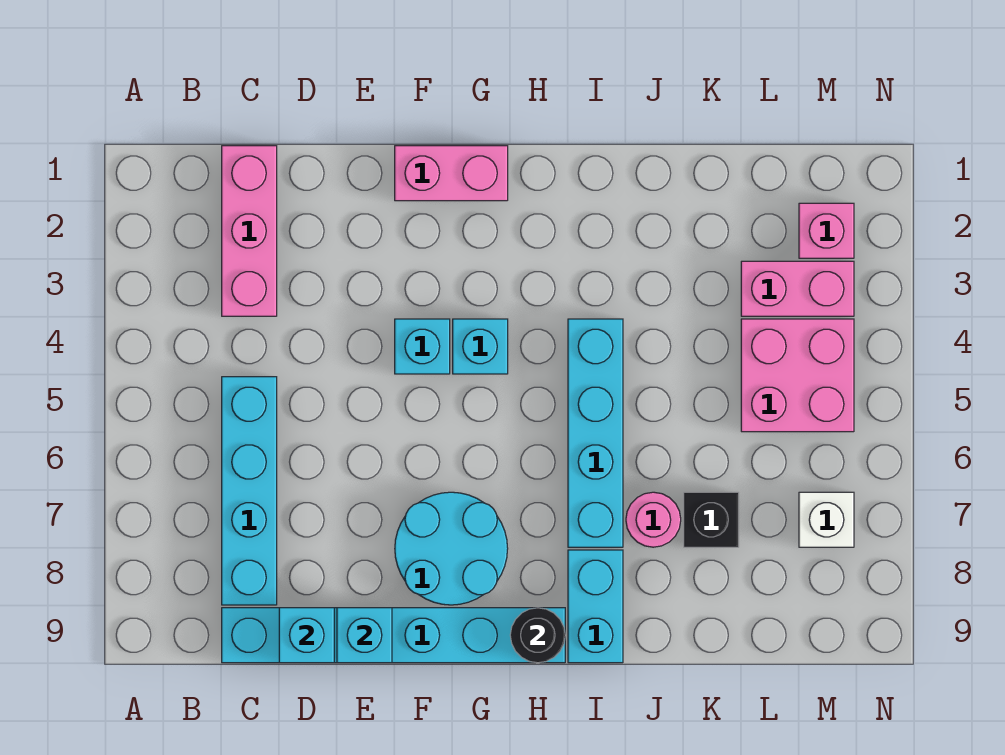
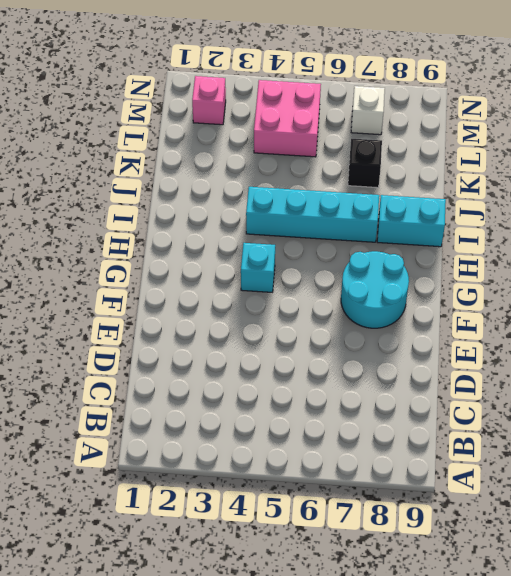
none -> pink 1x3 brick [222,146,277,316]
none -> cyan 1x4 brick [222,377,277,605]
none -> cyan 1x6 brick [222,608,565,663]

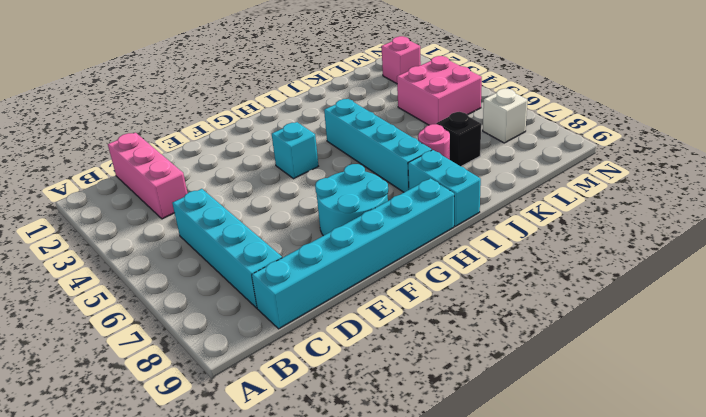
none -> pink 1x2 brick [395,146,508,201]
none -> cyan 1x1 brick [395,319,450,374]
none -> pink 1x2 brick [741,261,854,316]

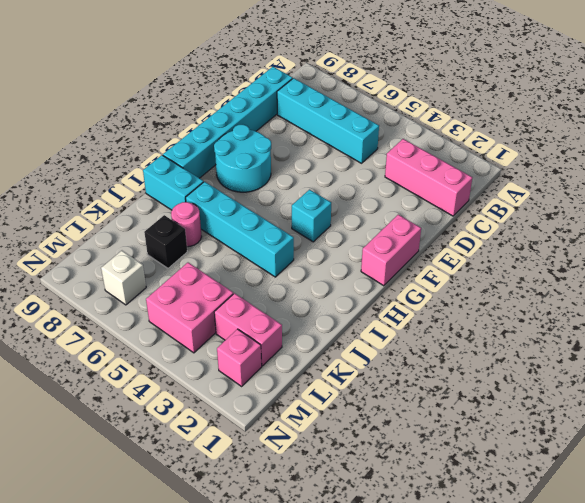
pink 1x2 brick [214,293,282,366] -> pink 1x2 brick turned to [741,261,854,316]
none -> cyan 1x1 brick [395,319,450,374]
none -> cyan 1x1 brick [279,608,334,663]
none -> cyan 1x1 brick [337,608,392,663]

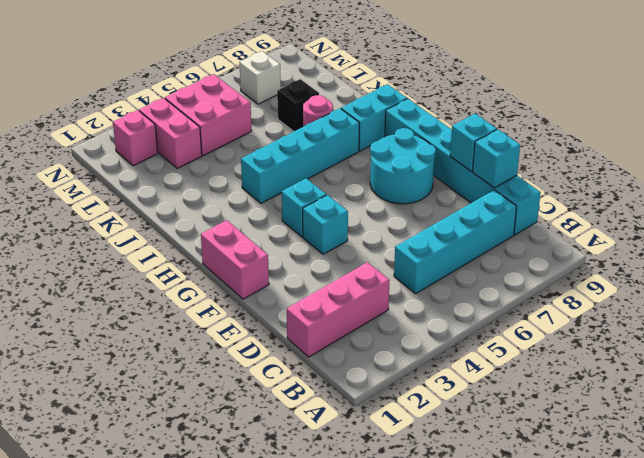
none -> black 1x1 round brick [510,608,565,663]

